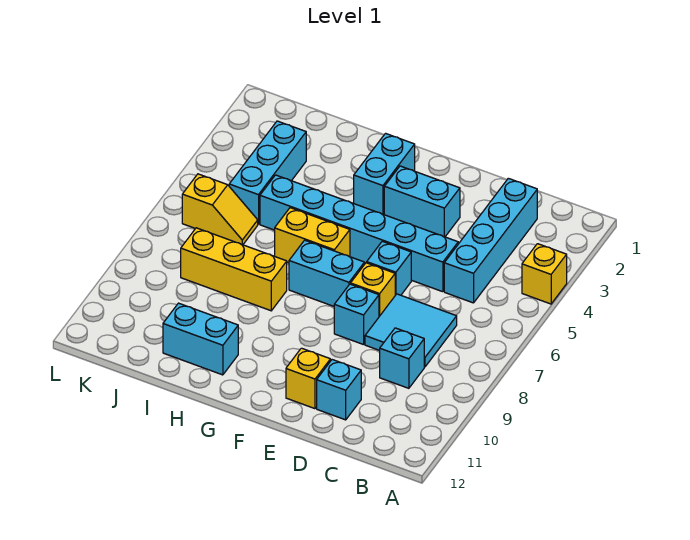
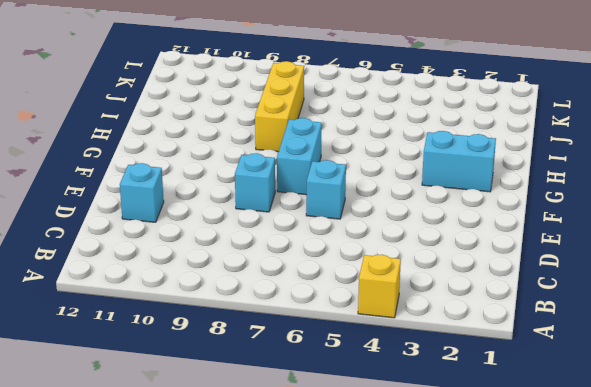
none -> cyan 1x4 brick [444,178,537,303]
none -> cyan 2x2 tile [365,294,457,367]
none -> cyan 1x1 brick [380,328,424,388]

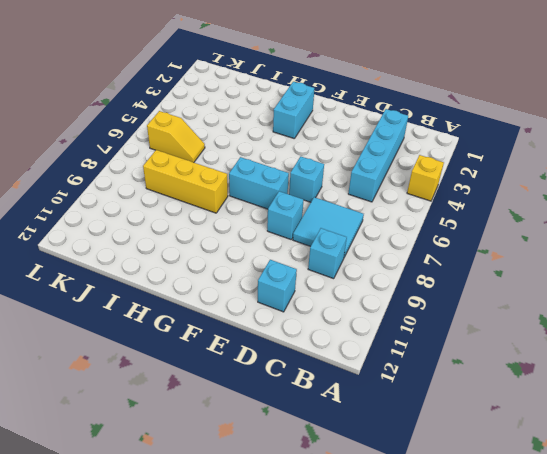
none -> cyan 1x6 brick [260,175,458,292]
none -> cyan 1x2 brick [384,166,460,237]
none -> yellow 1x1 brick [351,263,395,316]

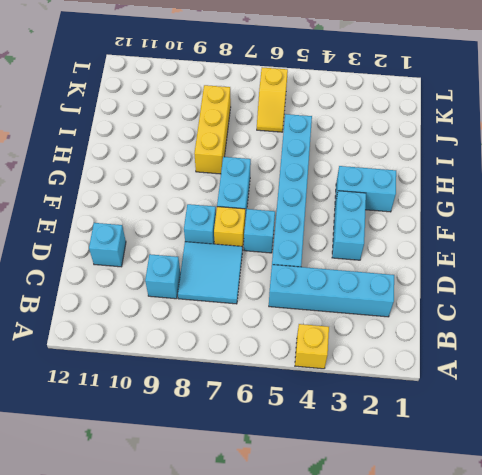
none -> yellow 1x1 brick [286,348,330,409]
none -> yellow 1x2 brick [275,208,350,263]
none -> cyan 1x2 brick [163,303,238,375]

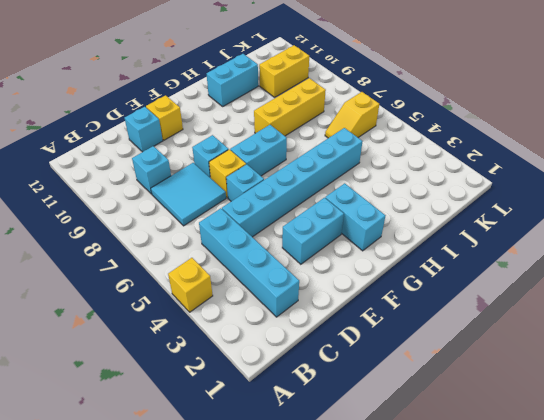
yellow 1x2 brick [259,45,309,97] -> yellow 1x2 brick moved to [275,208,350,263]
none -> cyan 1x3 brick [229,121,306,224]

